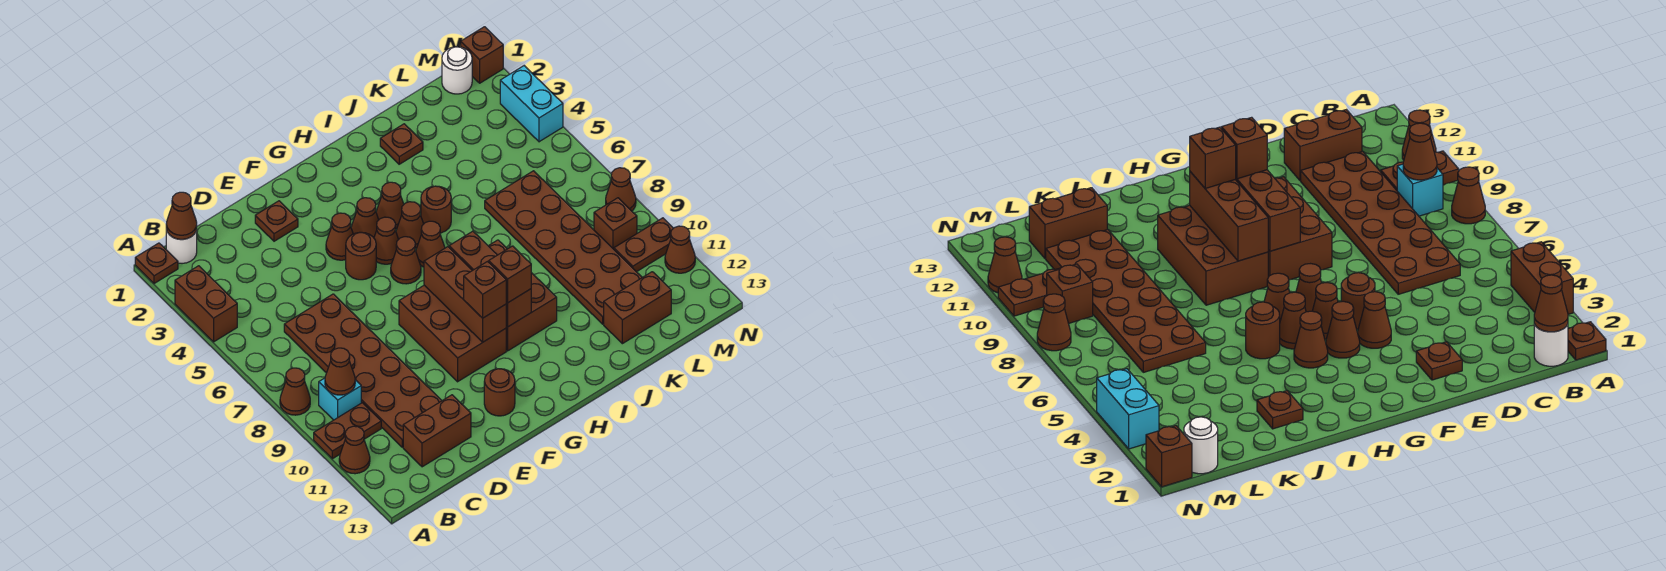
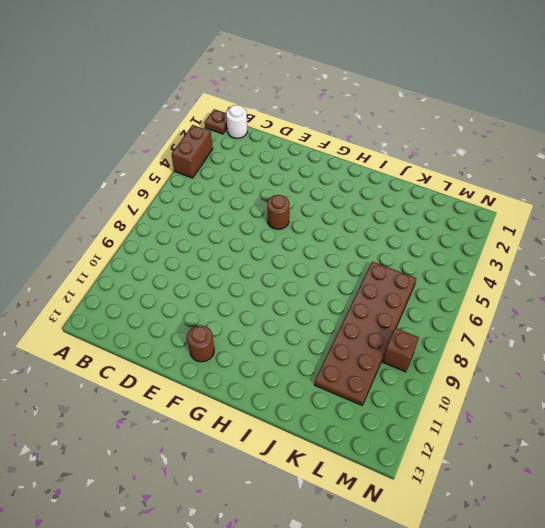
none -> brown 1x1 cone [280,368,310,415]
none -> brown 1x2 plate [314,403,381,459]
none -> brown 1x1 cone [339,426,370,474]
none -> cyan 1x1 brick [319,378,361,420]

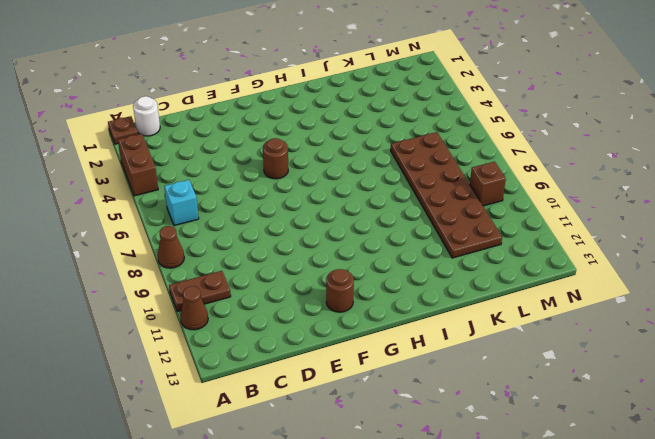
cyan 1x1 brick [164,180,199,226] -> cyan 1x1 brick moved to [319,378,361,420]
none -> brown 2x6 plate [284,294,442,447]
none -> brown 1x2 brick [403,395,471,467]
none -> brown 1x1 plate [255,201,298,241]
none -> brown 1x1 cone [326,213,353,260]

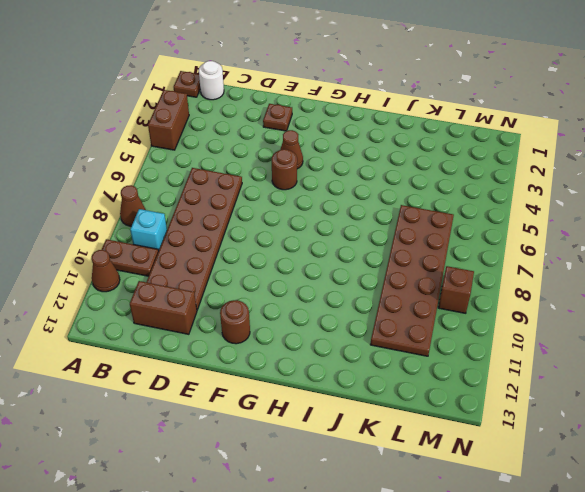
none -> brown 2x3 brick [399,285,506,382]
none -> brown 1x1 cone [351,198,379,238]
none -> brown 1x1 cone [374,217,399,264]
none -> brown 1x1 cone [391,237,421,284]

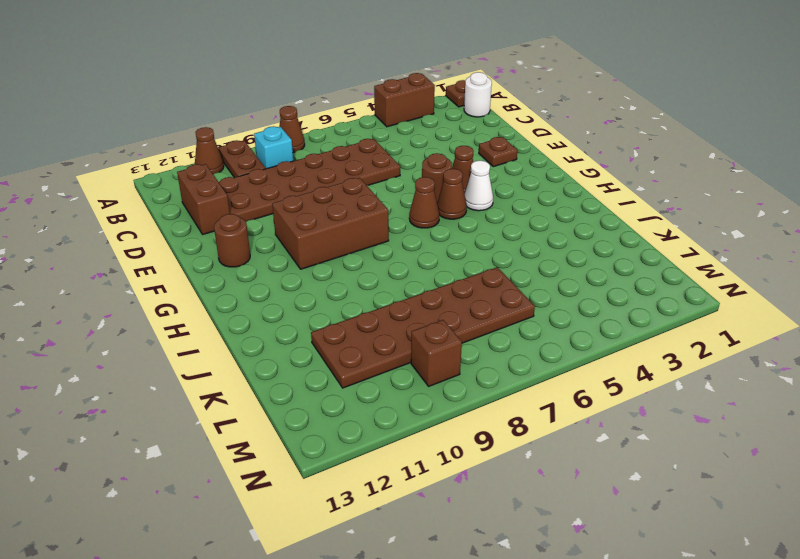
white 1x1 cone [464,160,493,211] -> brown 1x1 cone [351,198,379,238]
none -> brown 1x1 cone [376,182,404,229]
none -> brown 1x1 cone [396,202,423,248]
none -> brown 1x1 cone [416,221,445,267]
none -> brown 2x3 brick [489,240,557,351]

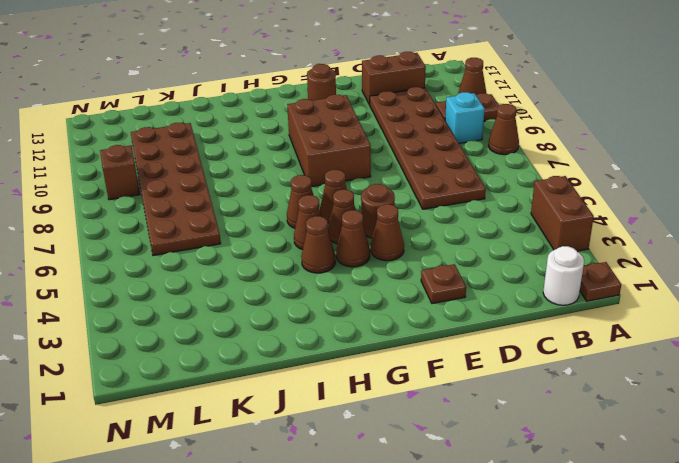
none -> brown 2x3 brick [489,240,557,351]
none -> brown 1x1 round brick [421,186,451,233]
none -> brown 1x1 plate [380,124,423,164]
none -> brown 1x2 brick [604,272,671,344]

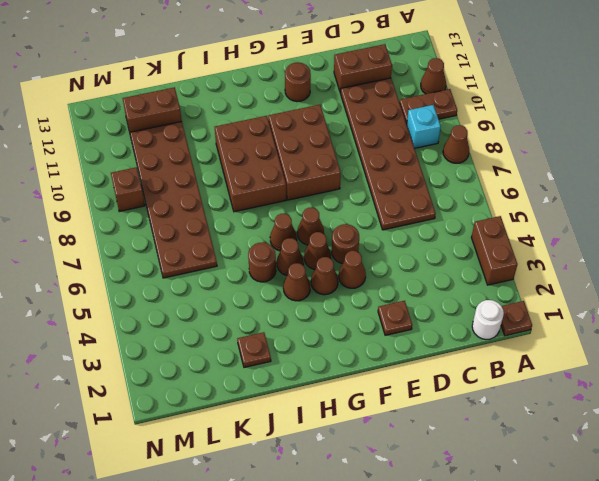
none -> white 1x1 round brick [442,47,472,94]
none -> brown 1x2 plate [614,218,673,272]
none -> brown 1x1 brick [461,27,503,83]
none -> cyan 1x2 brick [500,66,563,142]

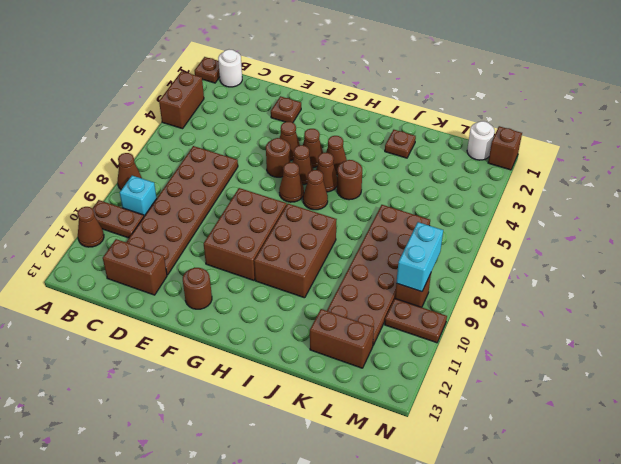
cyan 1x2 brick [396,222,443,292] -> cyan 1x2 brick moved to [500,66,563,142]
none -> brown 1x1 cone [606,168,636,211]
none -> brown 1x1 cone [665,226,695,273]
none -> brown 1x1 cone [166,192,197,239]
none -> brown 1x1 cone [325,348,355,395]

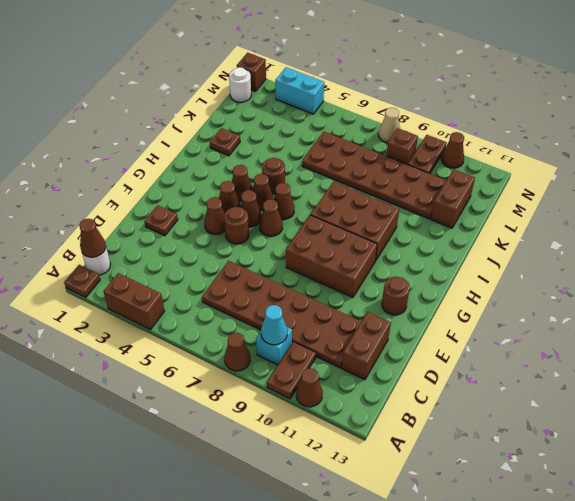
cyan 1x1 cone [261,305,287,345] -> brown 1x1 cone [325,348,355,395]
tan 1x1 cone [379,108,400,143] -> brown 1x1 cone [606,168,636,211]
none -> brown 1x3 brick [424,247,506,342]
none -> brown 1x3 brick [449,231,531,327]
none -> brown 1x1 brick [464,262,506,318]
none -> brown 1x1 brick [489,246,531,303]

